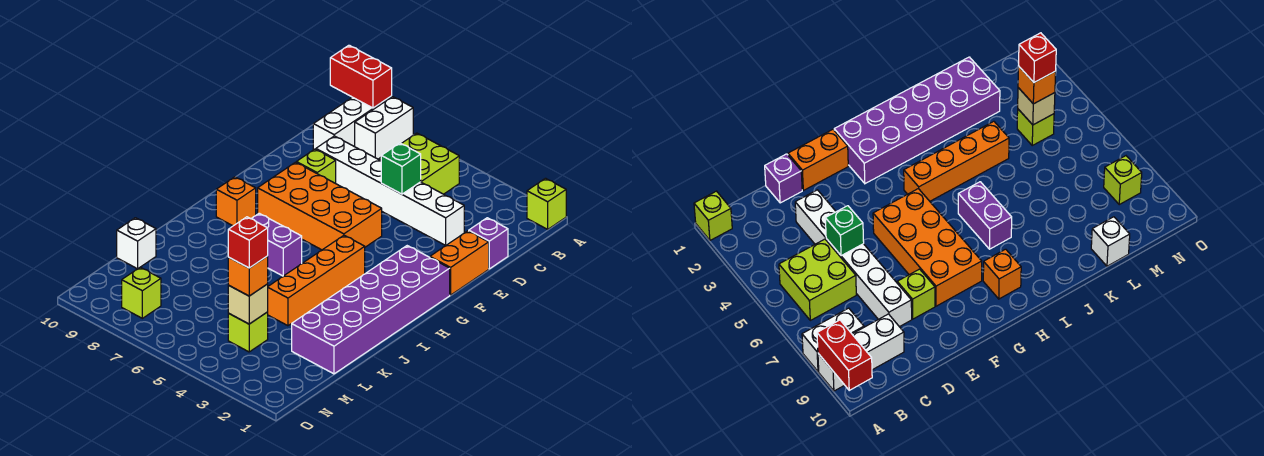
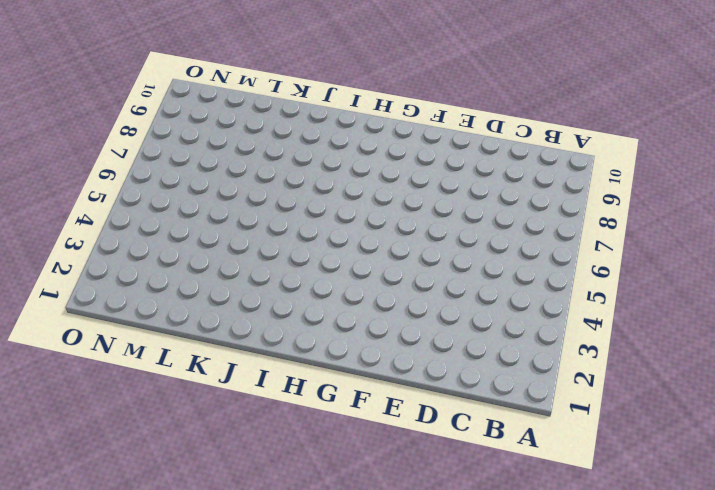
none -> lime 1x1 brick [527,178,566,229]
none -> white 1x2 brick [355,97,413,159]
none -> white 1x3 brick [313,96,392,150]

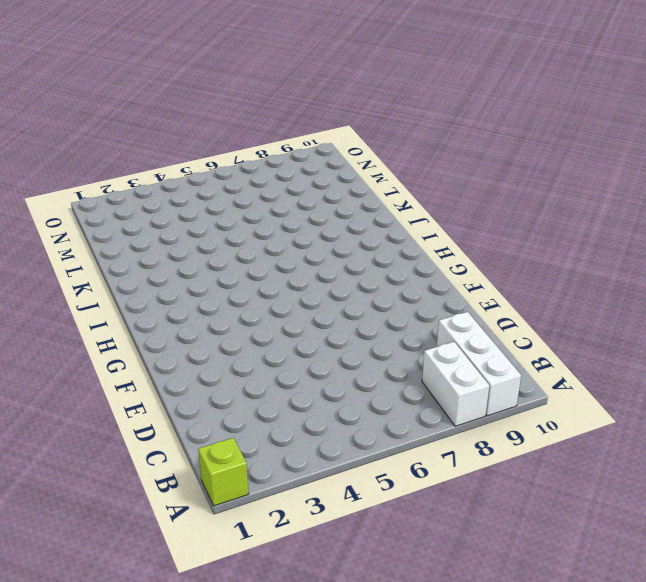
none -> lime 2x2 brick [379,133,459,194]
none -> purple 1x1 brick [469,218,508,269]
none -> white 1x6 brick [316,136,464,245]

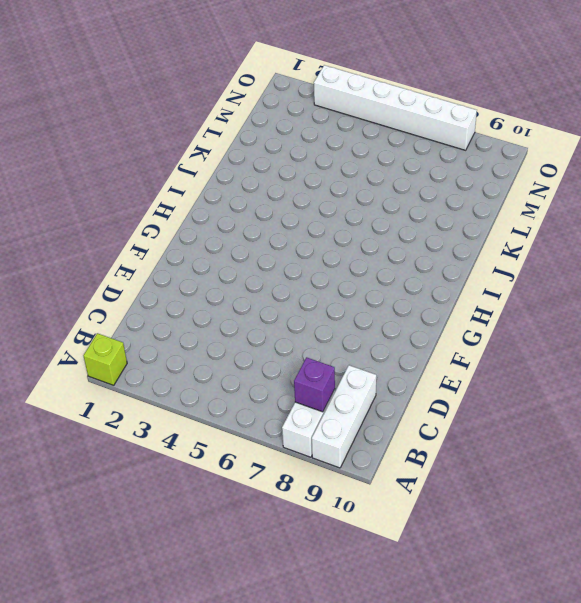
purple 1x1 brick [294,357,335,412] -> purple 1x1 brick moved to [469,218,508,269]
white 1x6 brick [314,65,477,150] -> white 1x6 brick moved to [316,136,464,245]
none -> lime 2x2 brick [379,133,459,194]
none -> orange 1x2 brick [430,231,489,295]
none -> lime 1x1 brick [296,149,336,183]

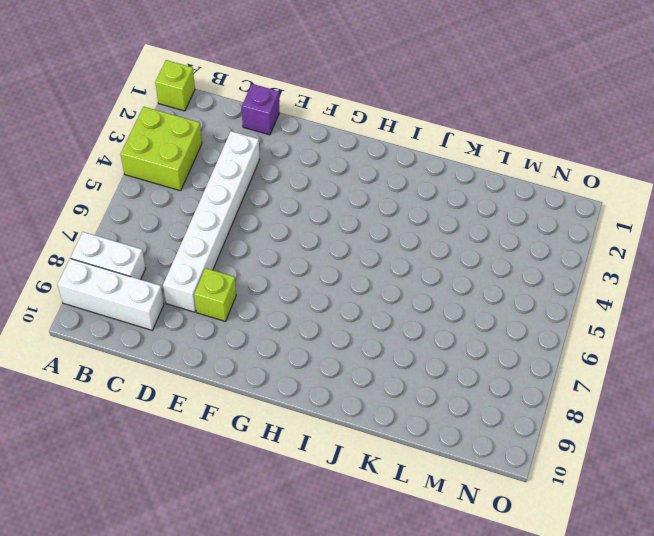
lime 2x2 brick [121,107,202,191] -> lime 2x2 brick moved to [379,133,459,194]
none -> orange 1x2 brick [430,231,489,295]
none -> orange 2x4 brick [258,162,382,250]
none -> purple 2x6 brick [292,246,450,374]

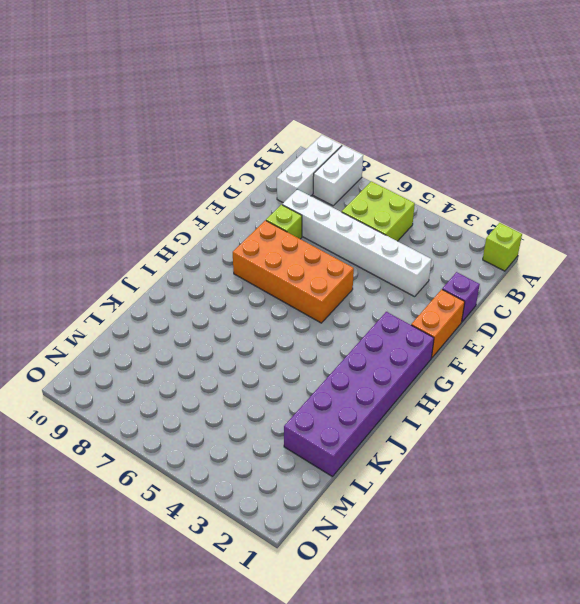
none -> orange 1x4 brick [268,235,365,326]
none -> orange 1x1 brick [216,177,256,226]
none -> purple 1x2 brick [251,213,302,276]

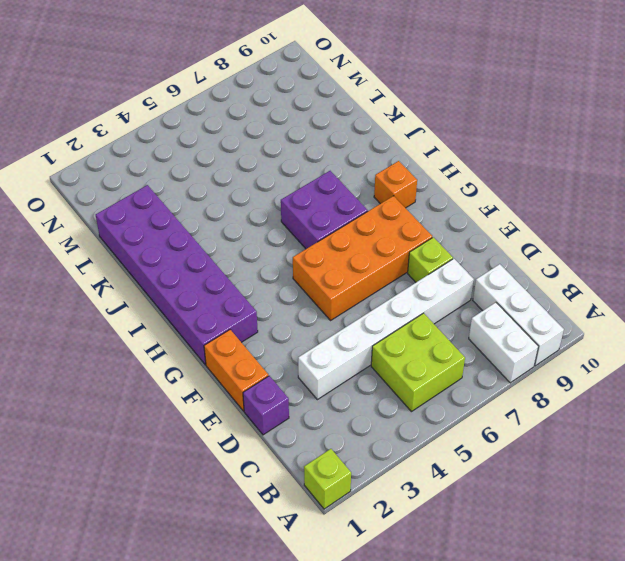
purple 2x2 brick [281,171,368,249] -> purple 1x2 brick [251,213,302,276]
none -> orange 1x4 brick [268,235,365,326]
none -> white 1x1 brick [117,218,156,269]
none -> lime 1x1 brick [228,312,268,352]

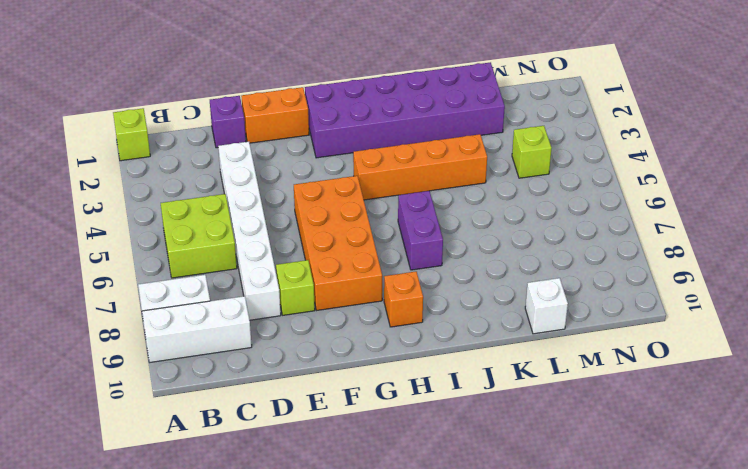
none -> lime 1x1 brick [122,267,161,318]
none -> red 1x2 brick [330,45,392,108]
none -> green 1x1 brick [381,143,421,194]

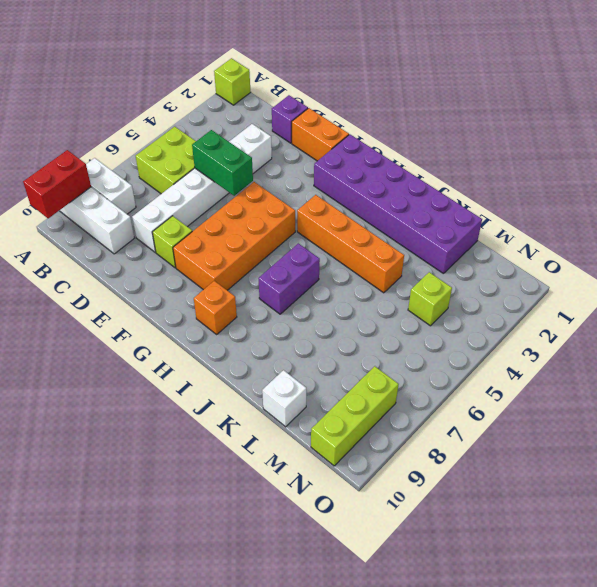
green 1x2 brick [192,130,253,196] -> green 1x1 brick [381,143,421,194]
lime 1x3 brick [311,366,399,466] -> lime 1x1 brick [122,267,161,318]
none -> tan 1x1 brick [228,284,268,324]
none -> orange 1x1 brick [228,256,268,296]
none -> red 1x1 brick [228,217,268,268]

